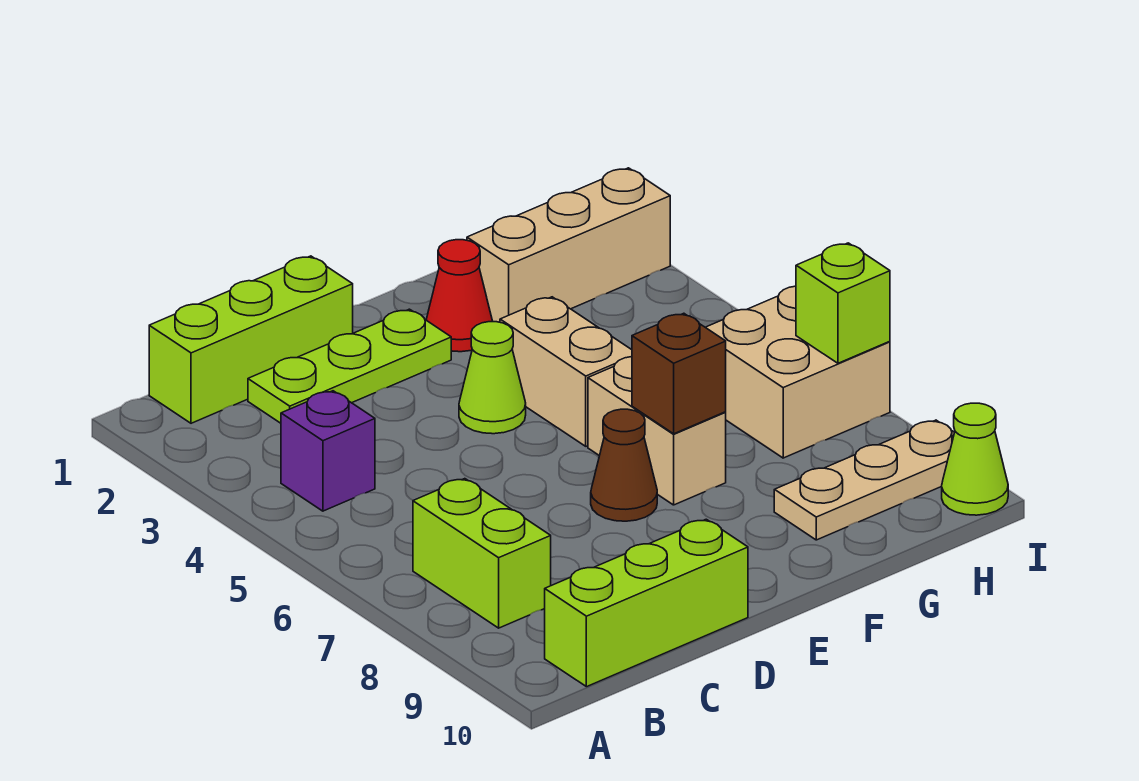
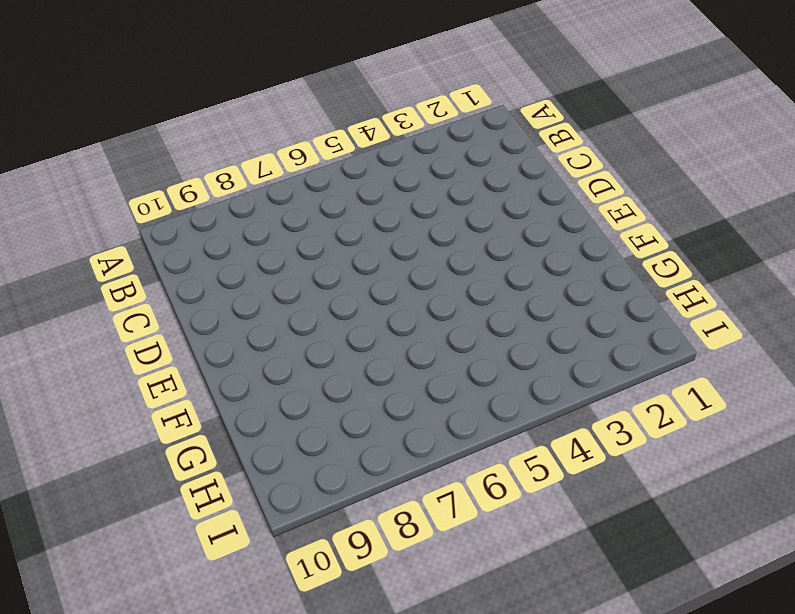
none -> lime 1x3 brick [149,256,353,423]
none -> purple 1x1 brick [281,391,375,511]
none -> lime 1x2 brick [413,479,551,628]

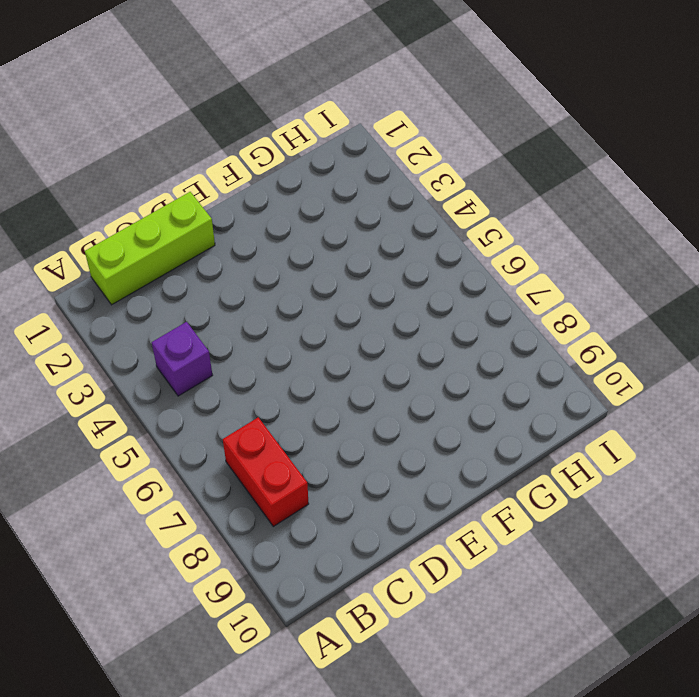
red 1x2 brick [223,417,309,526] -> lime 1x2 brick [413,479,551,628]
none -> lime 1x3 brick [545,519,748,687]
none -> lime 1x3 plate [248,309,451,423]
none -> lime 1x1 cone [459,321,526,434]

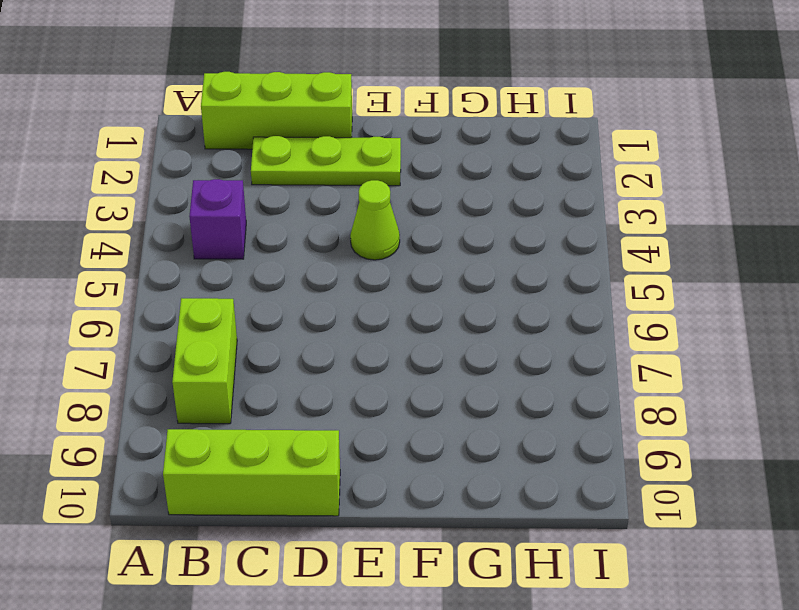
none -> brown 1x1 cone [591,409,657,521]
none -> red 1x1 cone [426,240,492,352]
none -> tan 1x2 brick [500,297,632,446]

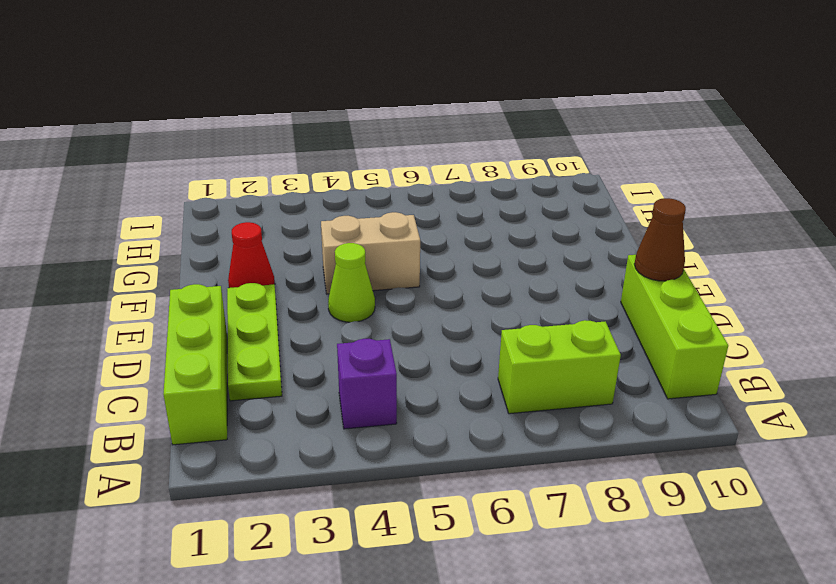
brown 1x1 cone [635,198,686,281] -> brown 1x1 cone moved to [591,409,657,521]
none -> tan 1x2 brick [588,357,726,505]
none -> tan 1x3 brick [467,168,670,322]
none -> tan 1x3 plate [774,420,955,540]

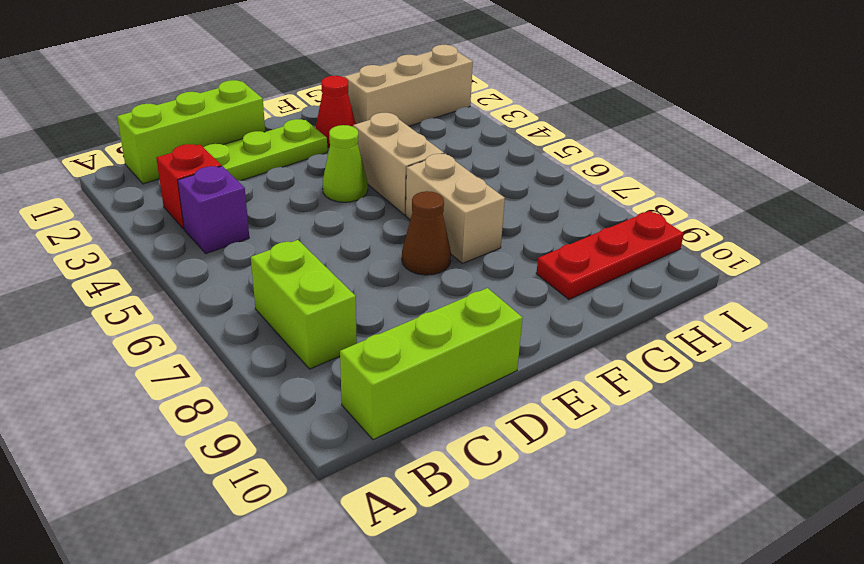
red 1x1 brick [156,144,221,229] -> none
red 1x3 plate [536,211,684,299] -> tan 1x3 plate [774,420,955,540]
none -> tan 2x2 brick [706,286,890,458]
none -> lime 1x1 cone [942,403,1008,515]
none -> brown 1x1 brick [632,313,726,434]

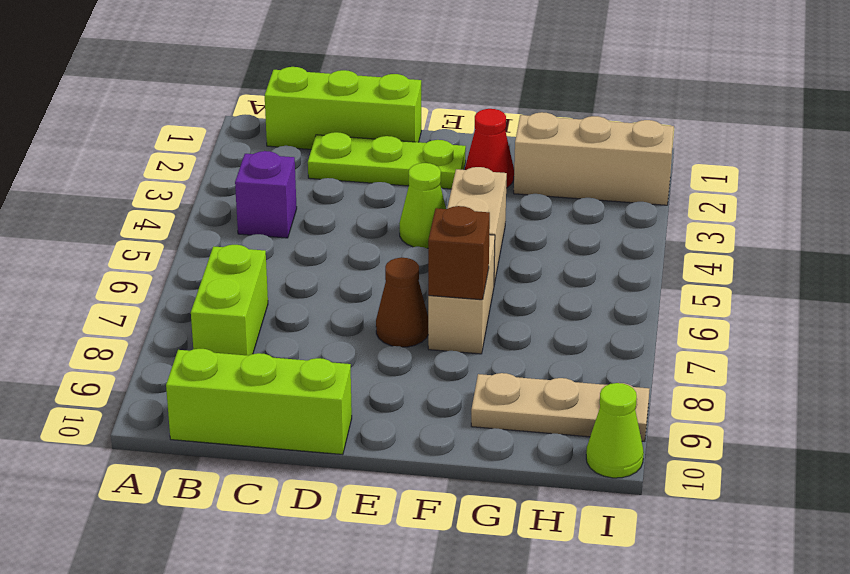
none -> tan 2x2 brick [706,286,890,458]
none -> lime 1x1 brick [796,243,890,363]

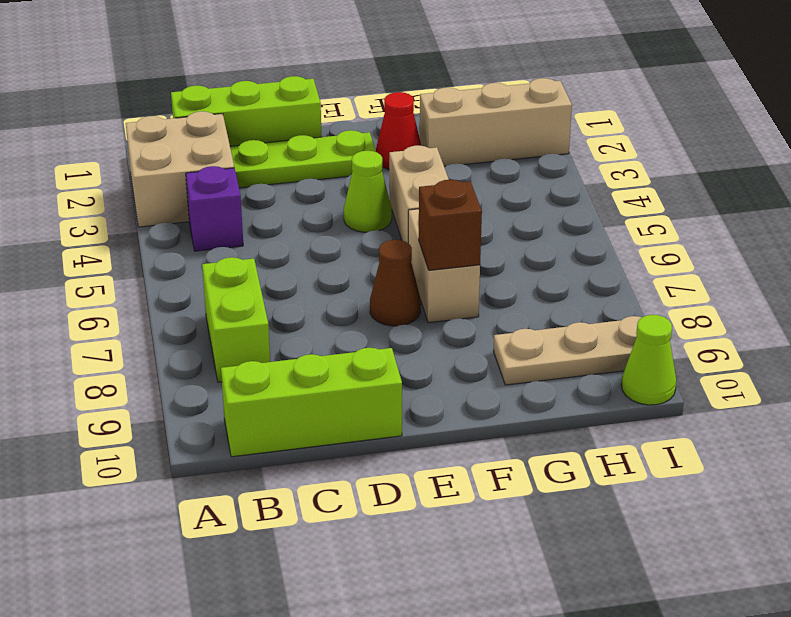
tan 2x2 brick [126,111,234,227] -> tan 2x2 brick moved to [706,286,890,458]
none -> lime 1x1 brick [796,243,890,363]

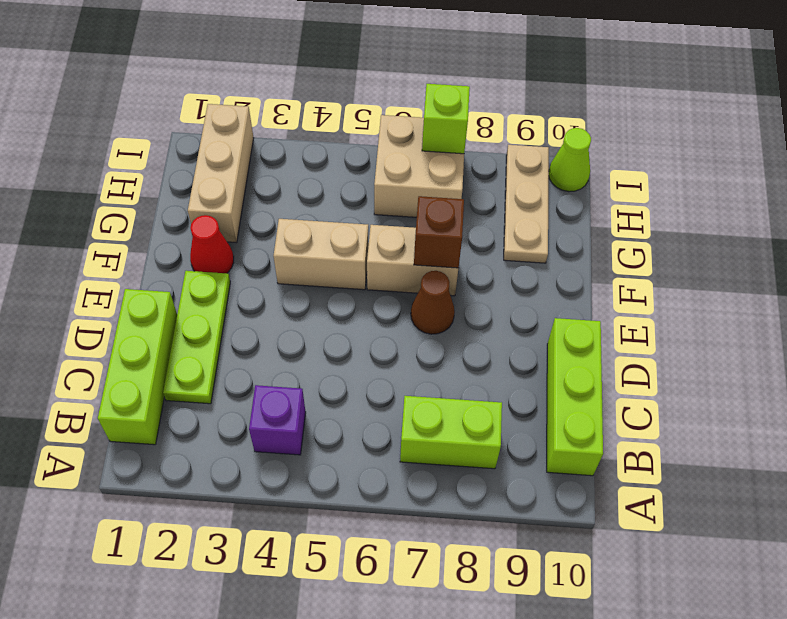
none -> lime 1x1 cone [459,321,526,434]

